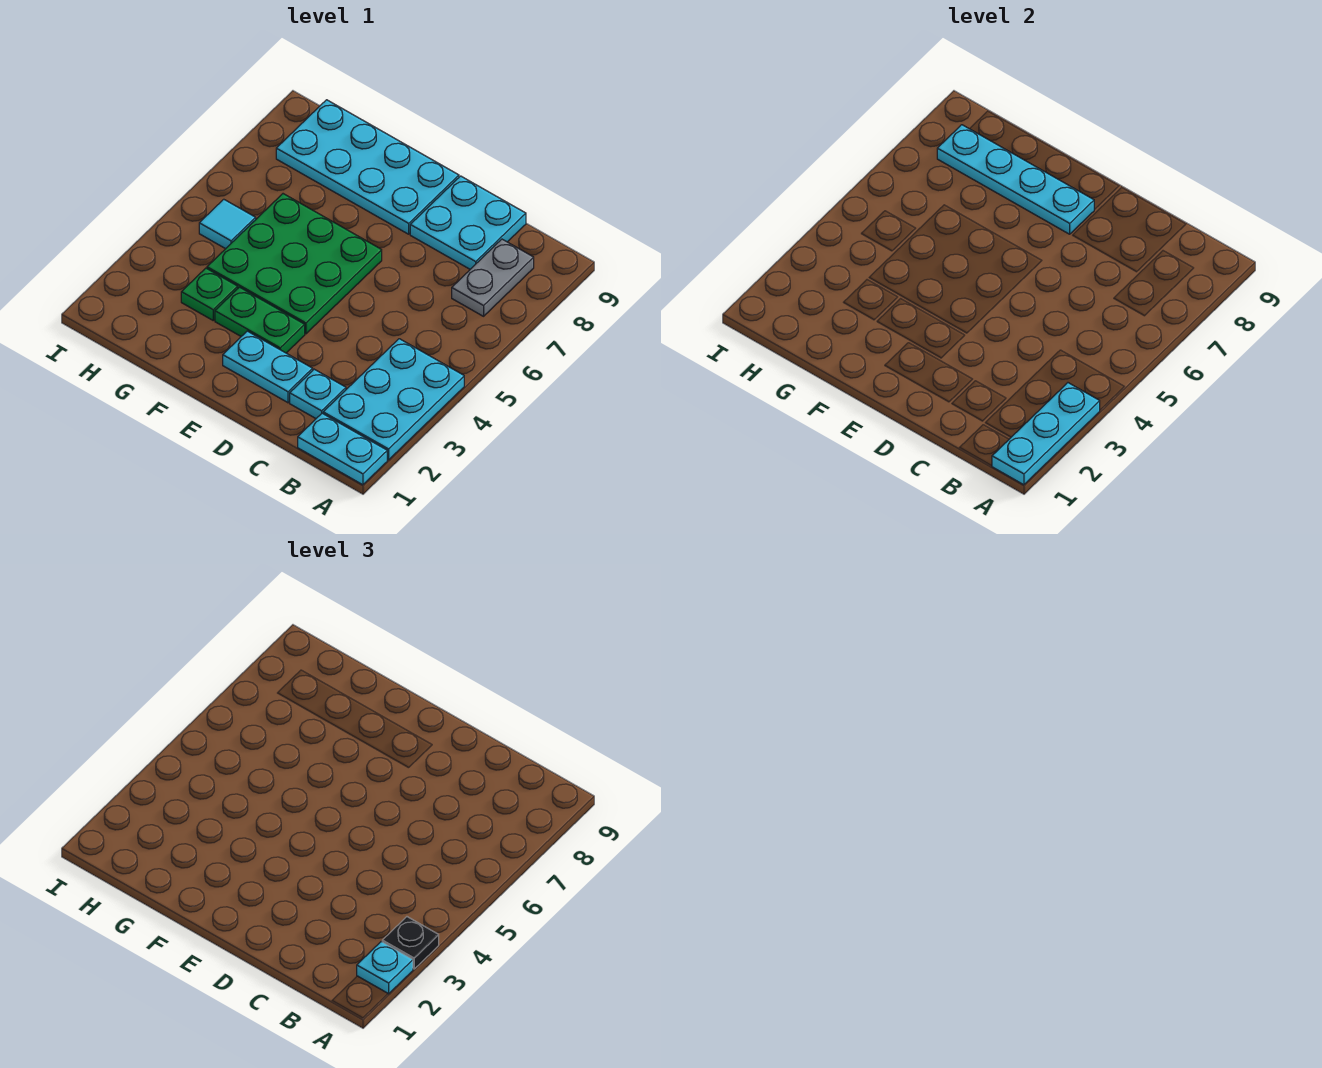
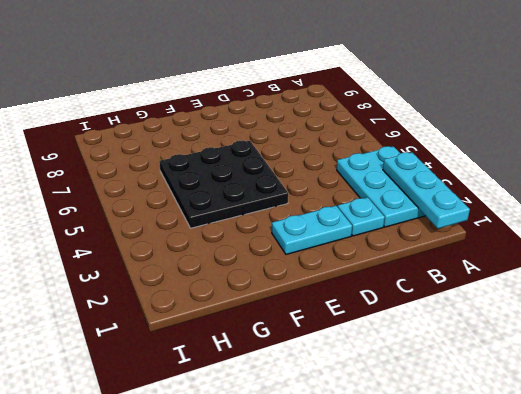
black 3x3 plate [159,140,288,228] -> green 3x3 plate [207,194,382,334]
none -> cyan 1x2 plate [298,413,387,485]
none -> grey 1x2 plate [452,239,534,316]
none -> cyan 2x2 plate [410,176,526,269]

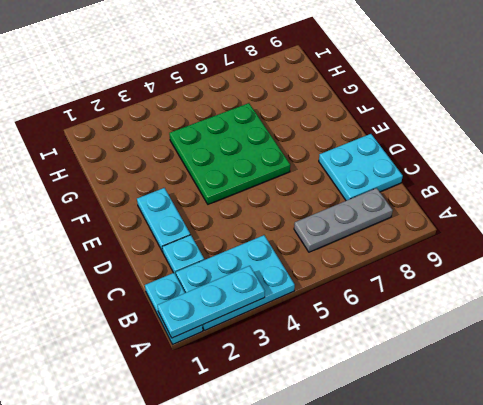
grey 1x3 plate [294,188,393,252] -> grey 1x2 plate [452,239,534,316]
none -> green 1x2 plate [215,287,305,353]
none -> cyan 2x4 plate [276,100,459,234]
none -> green 1x1 plate [181,268,238,320]

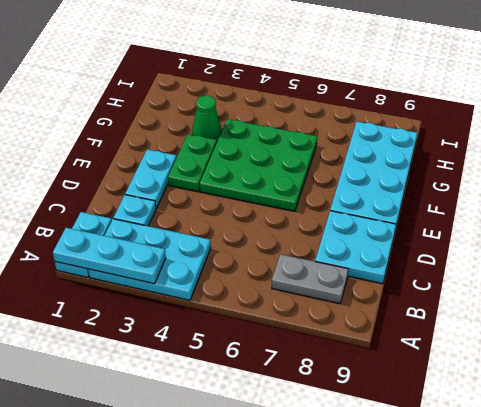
green 1x1 cone [192,96,222,141] -> green 1x1 plate [181,268,238,320]
none -> cyan 1x1 tile [199,199,256,249]
none -> cyan 1x4 plate [937,125,1094,234]
none -> cyan 1x1 plate [357,941,413,994]

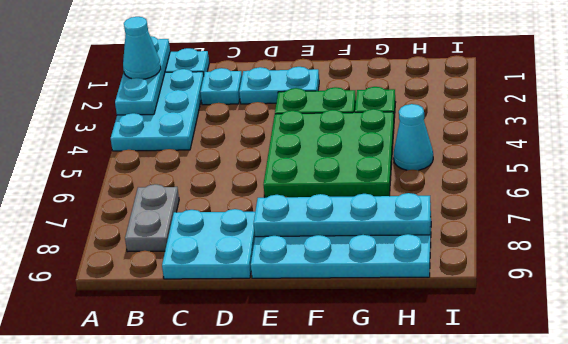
cyan 1x1 cone [123,17,161,79] -> cyan 1x1 plate [357,941,413,994]
cyan 1x1 cone [394,104,433,170] -> cyan 1x1 tile [199,199,256,249]
none -> black 1x1 plate [382,917,439,969]

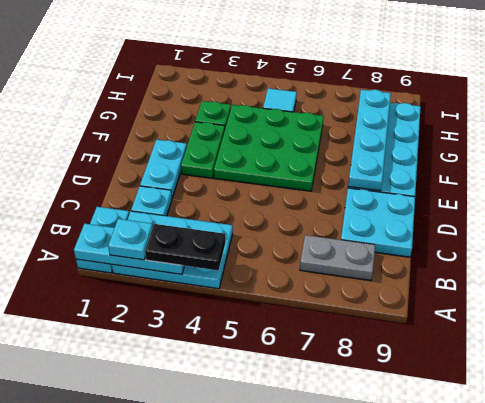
black 1x2 plate [145,224,226,270] -> black 1x1 plate [382,917,439,969]

